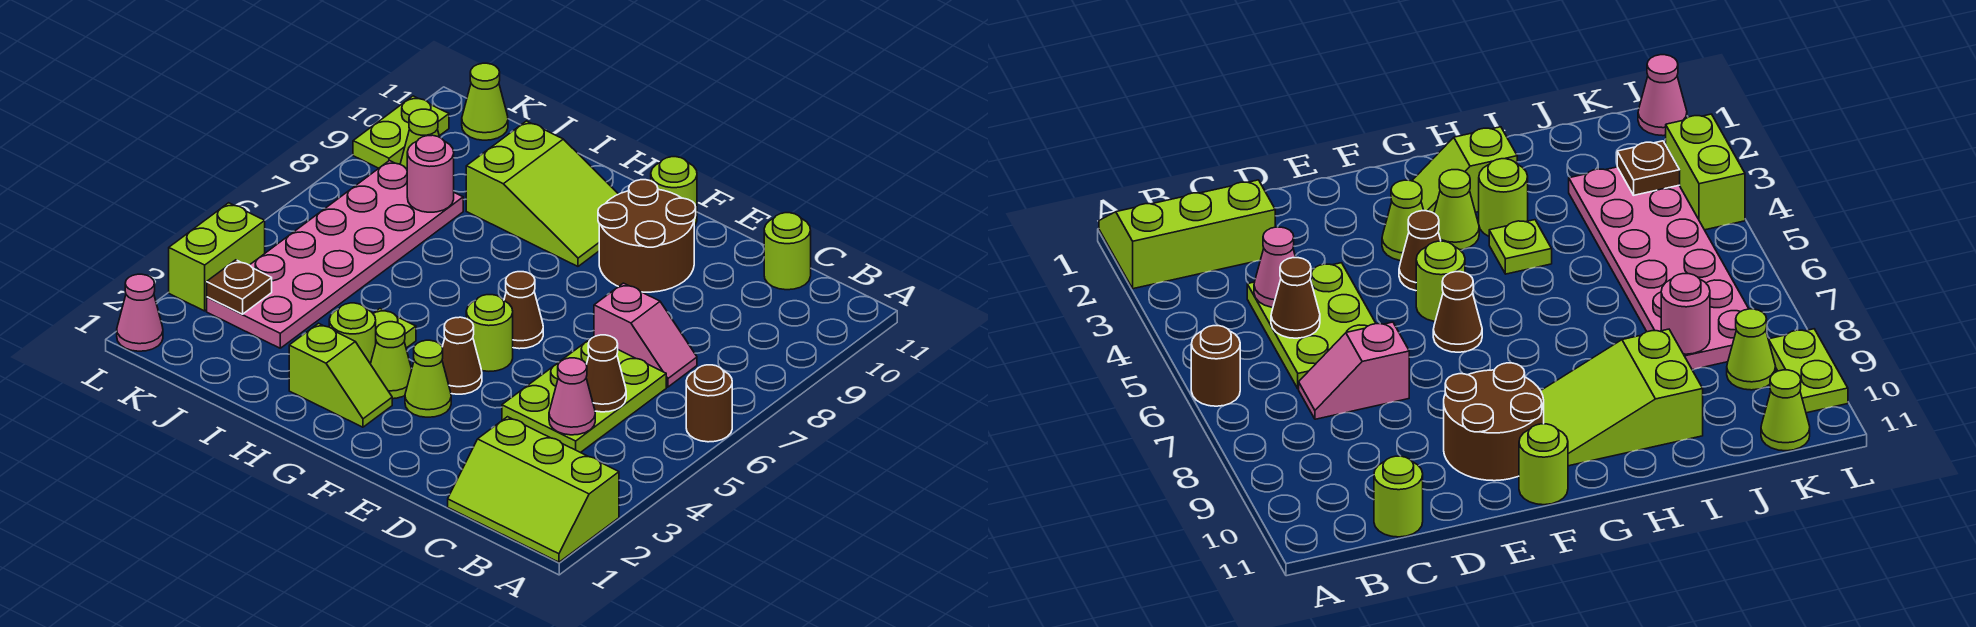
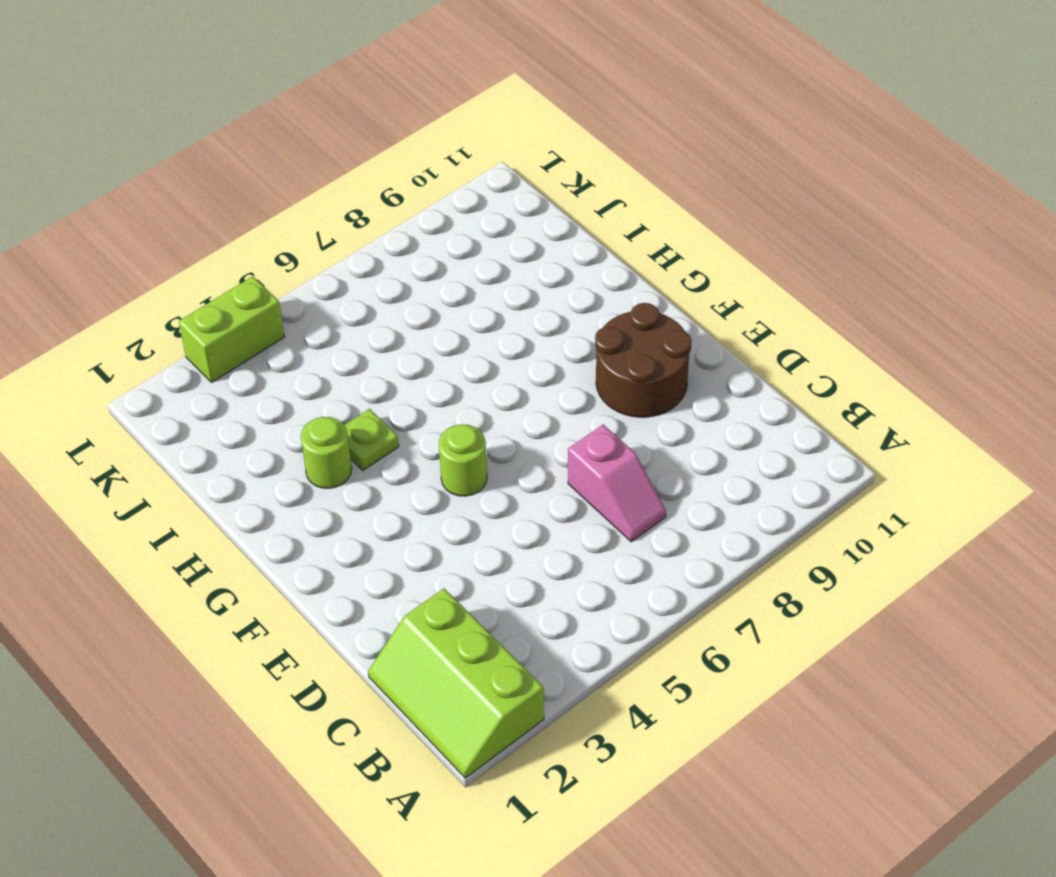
none -> brown 1x1 round brick [686,365,732,442]
none -> lime 2x3 plate [502,337,666,453]
none -> lime 1x1 round brick [764,213,811,290]

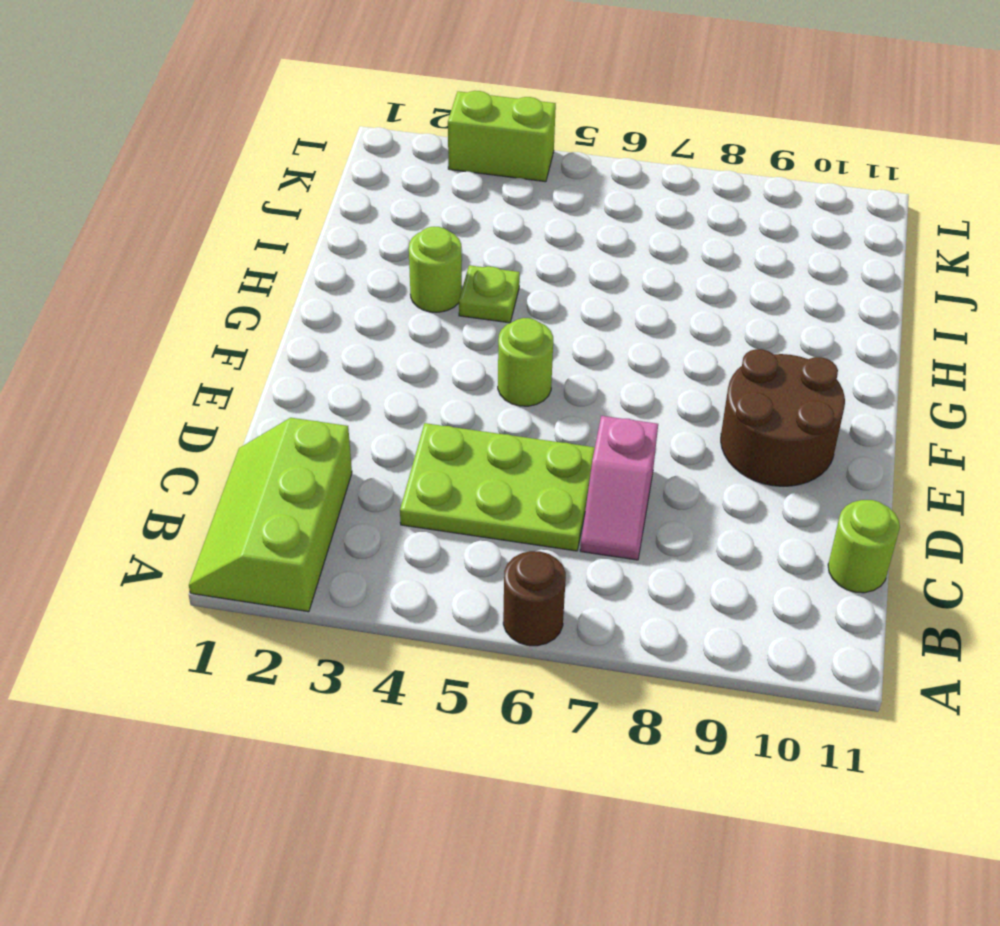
none -> lime 1x1 cone [405,340,451,417]
none -> brown 1x1 cone [442,317,482,394]
none -> brown 1x1 cone [504,272,543,349]

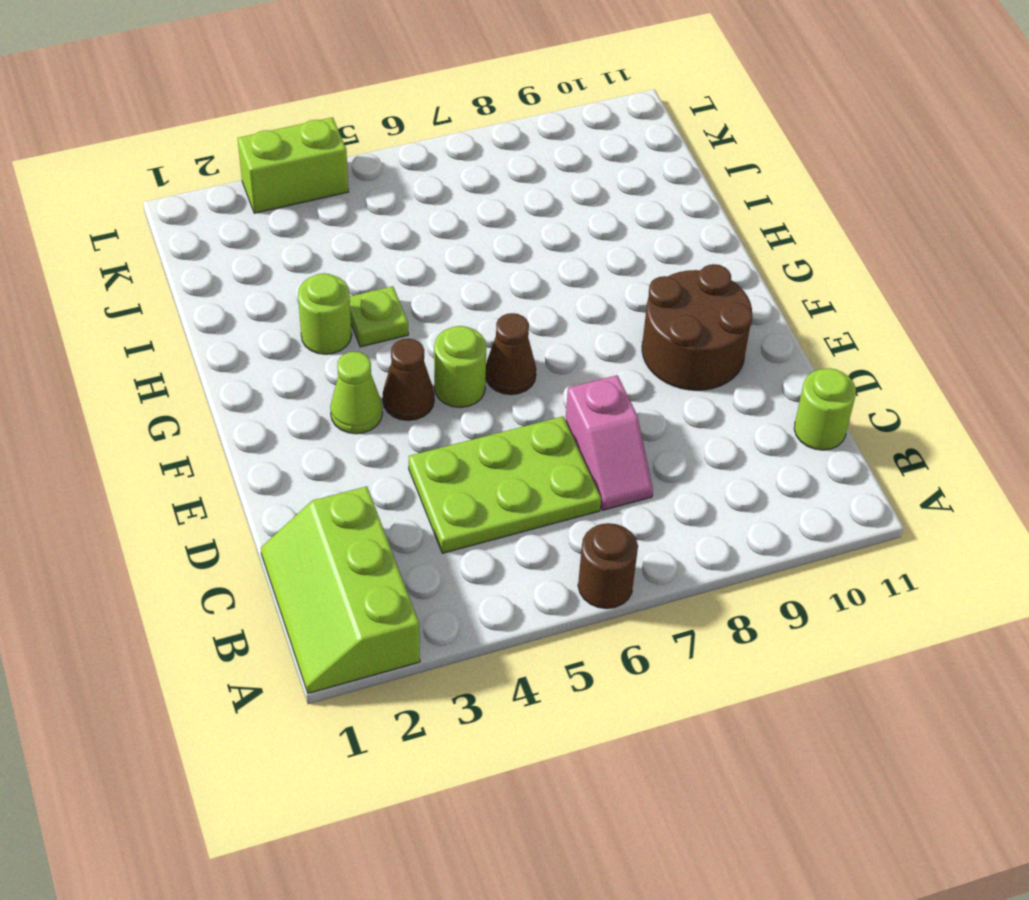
none -> lime 1x1 round brick [651,157,697,226]
none -> lime 1x2 slope [289,323,392,427]
none -> lime 1x1 cone [371,322,412,399]

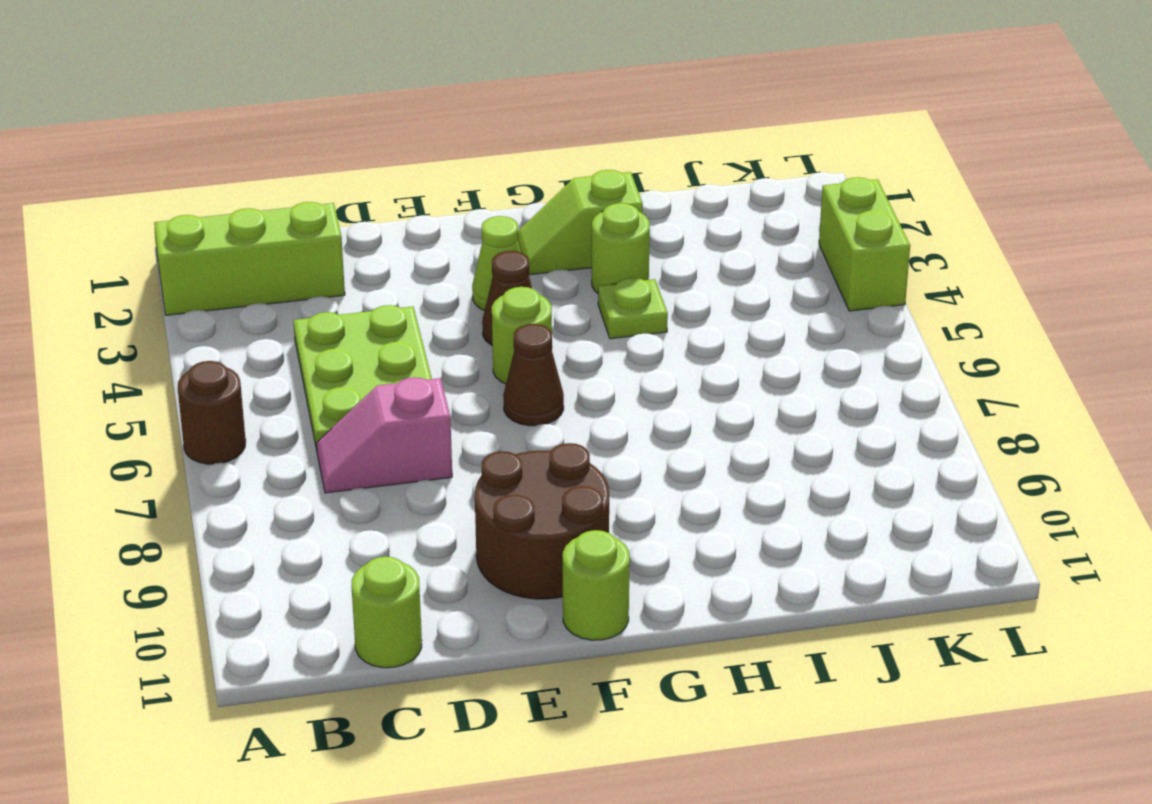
none -> lime 1x1 cone [371,322,412,399]
none -> lime 2x3 slope [466,121,618,266]
none -> pink 2x6 plate [207,161,463,348]

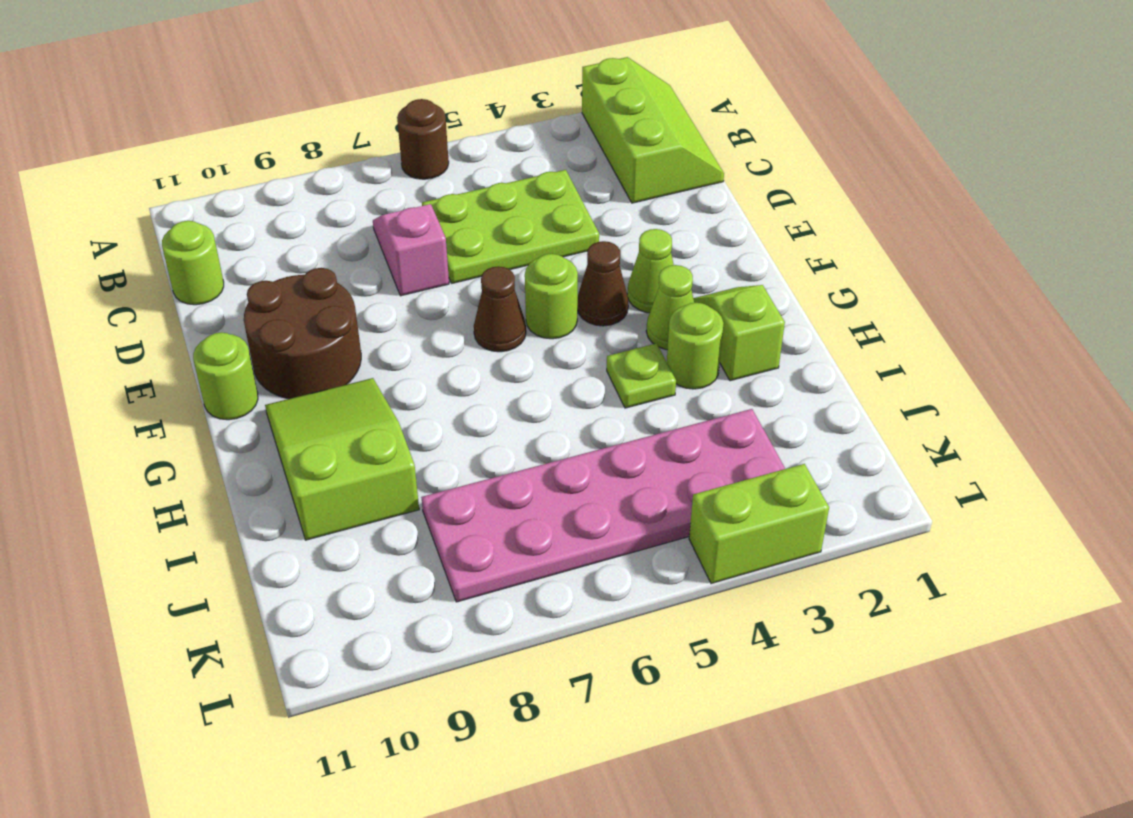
none -> lime 1x1 cone [400,109,439,169]
none -> lime 1x1 cone [462,63,508,140]
none -> pink 1x1 cone [117,274,163,351]

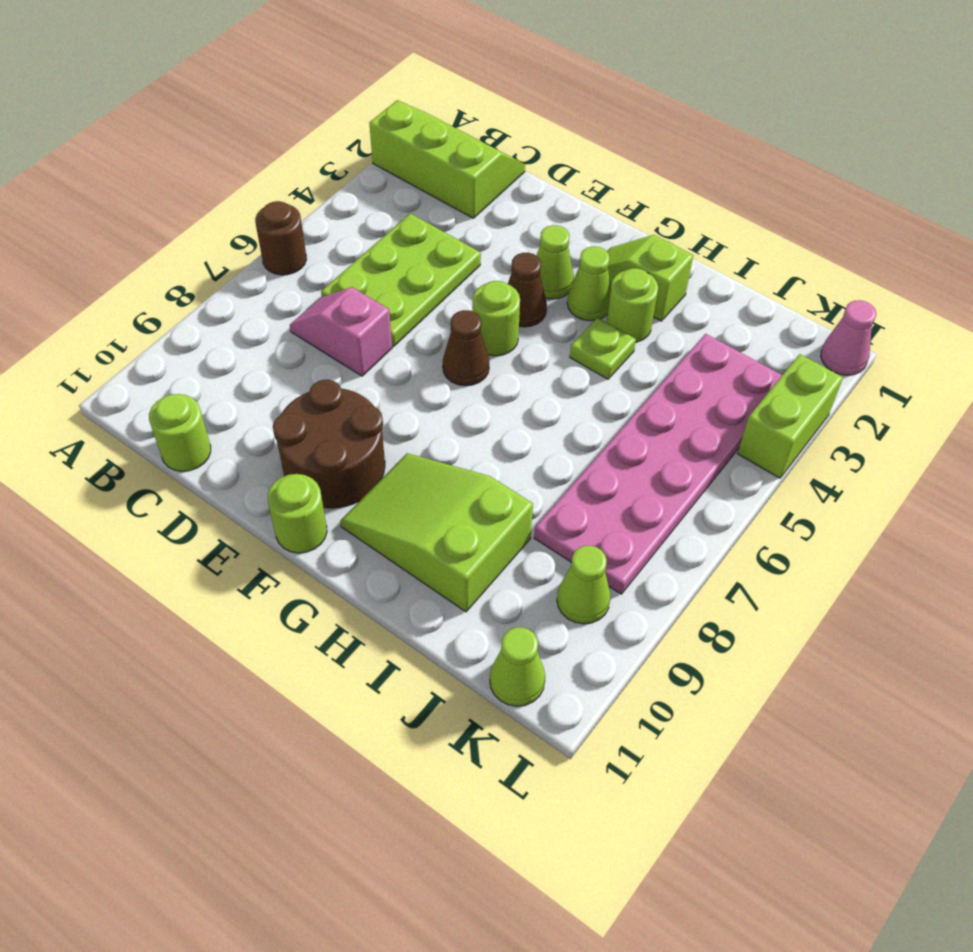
none -> lime 1x2 plate [353,96,449,168]
none -> pink 1x1 cone [549,358,595,435]
none -> brown 1x1 cone [586,335,626,412]

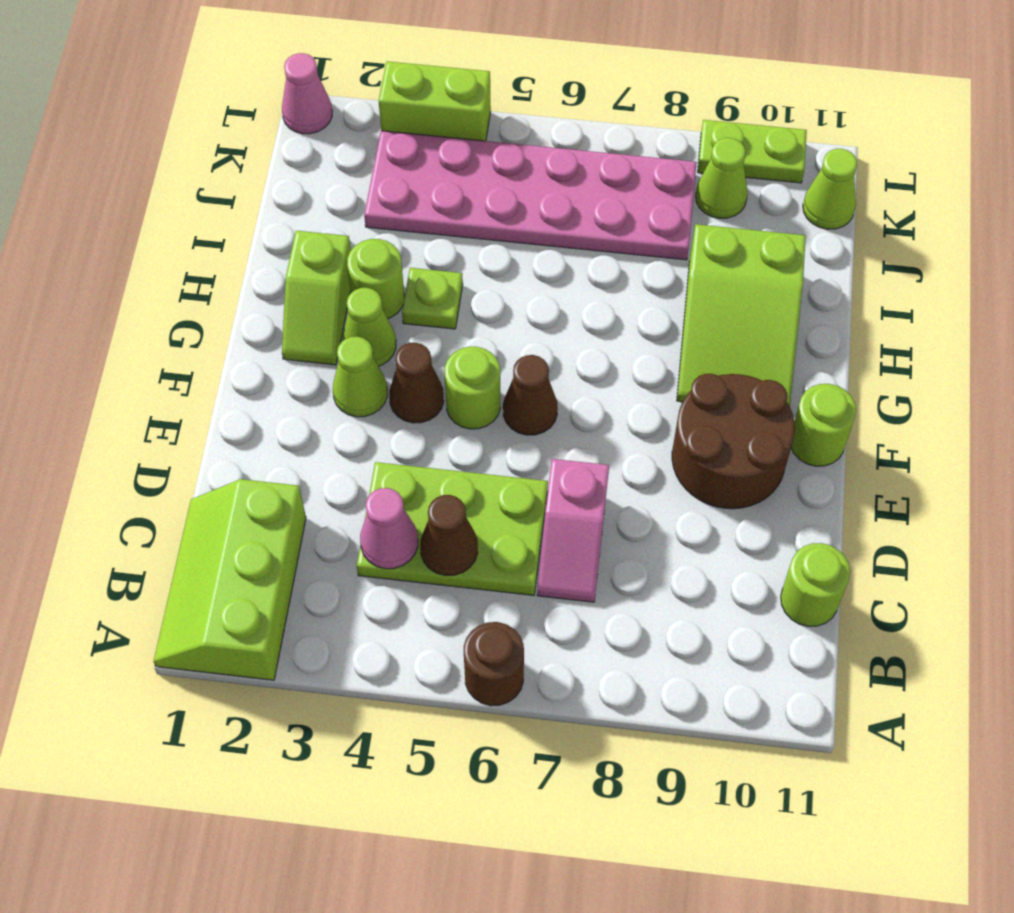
none -> pink 1x1 round brick [407,135,454,212]
none -> brown 1x1 plate [207,260,272,314]

